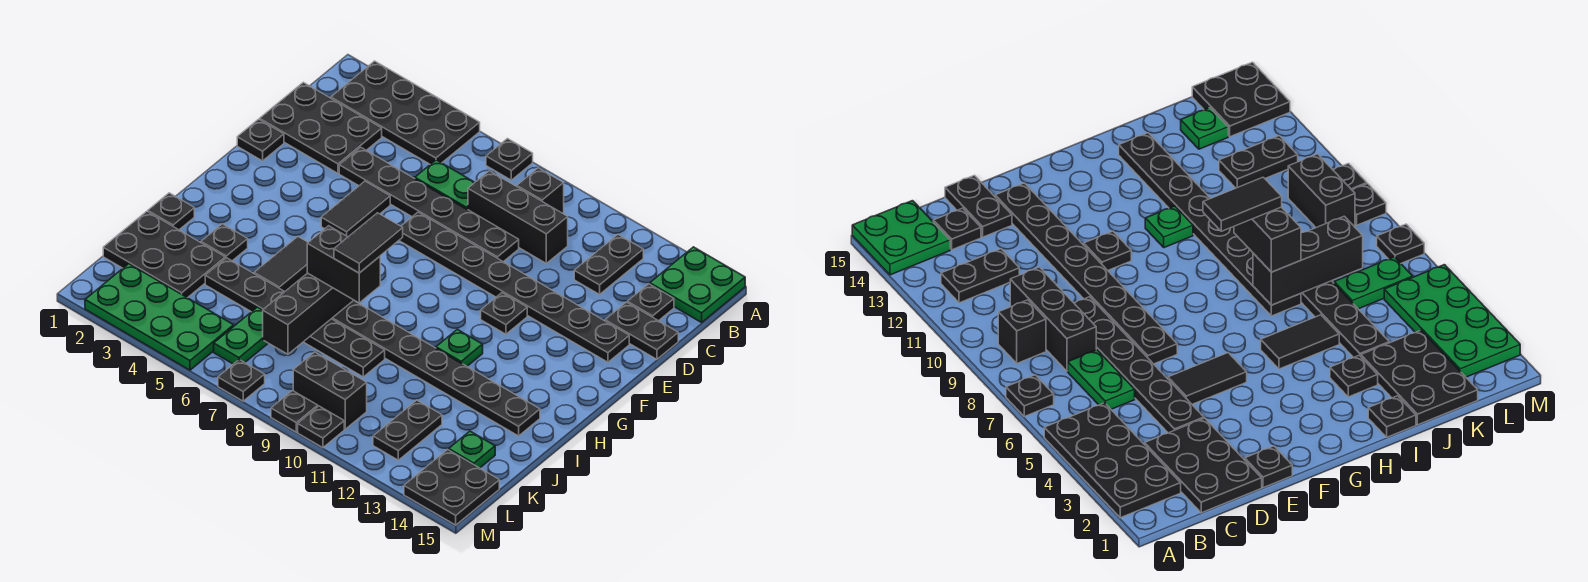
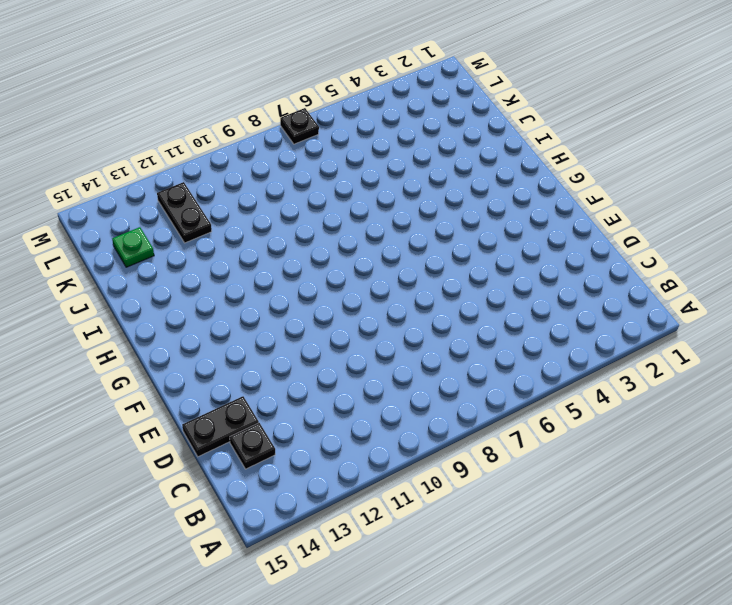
none -> black 2x4 plate [331,61,480,164]
none -> black 1x1 plate [486,139,533,180]
none -> green 2x2 plate [650,247,745,322]
none -> black 1x1 brick [517,168,564,213]

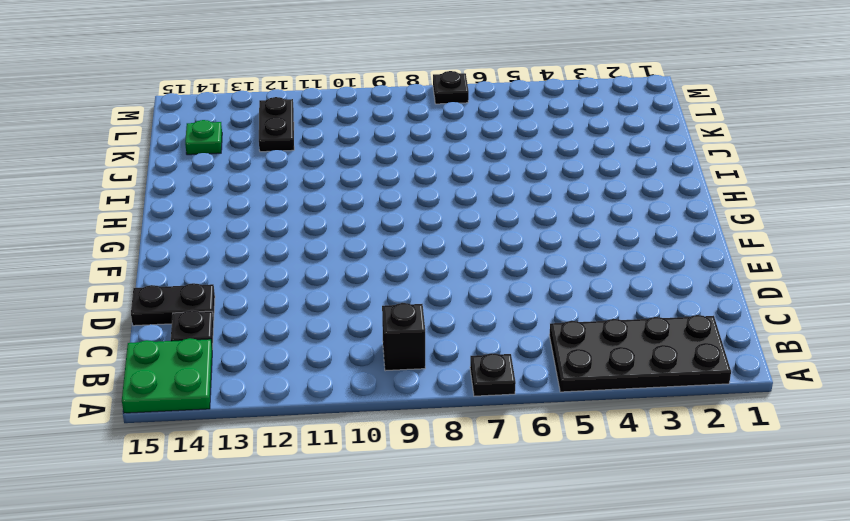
none -> black 1x2 plate [574,235,643,294]
none -> black 2x3 plate [260,82,382,173]
none -> green 1x2 plate [415,160,475,210]
none -> black 1x3 brick [468,171,568,263]

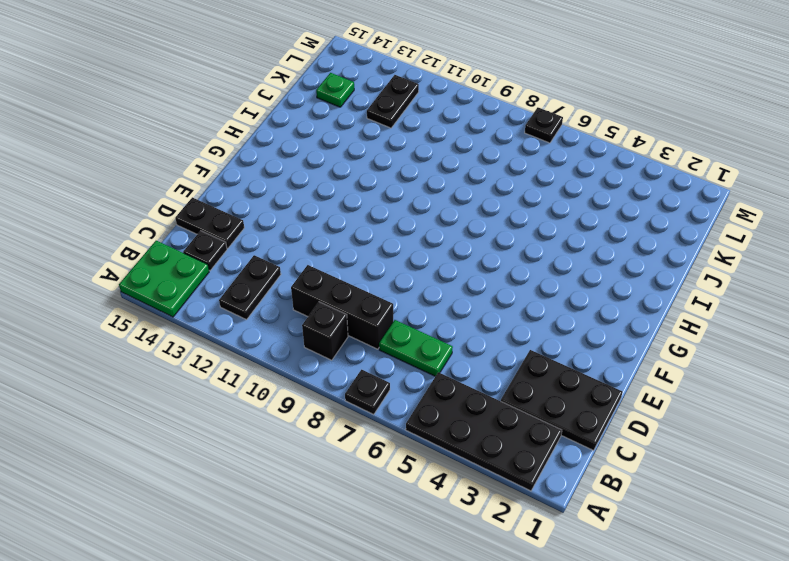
none -> black 1x6 plate [339,147,519,262]
none -> black 1x1 plate [237,119,284,161]
none -> black 1x2 tile [321,181,390,237]
none -> black 1x8 plate [399,212,629,362]

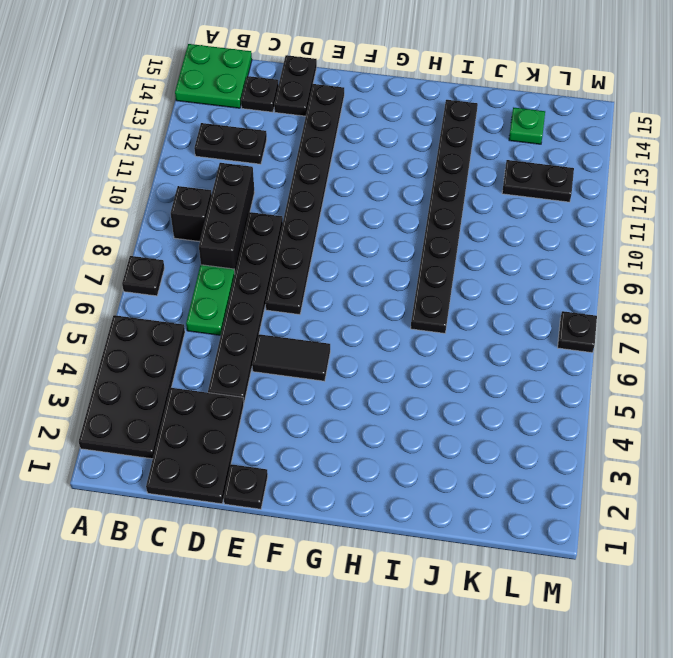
none -> black 1x1 plate [481,293,527,334]
none -> black 1x2 tile [254,237,308,291]
none -> green 1x1 plate [436,329,483,366]
none -> black 1x1 plate [148,193,194,230]

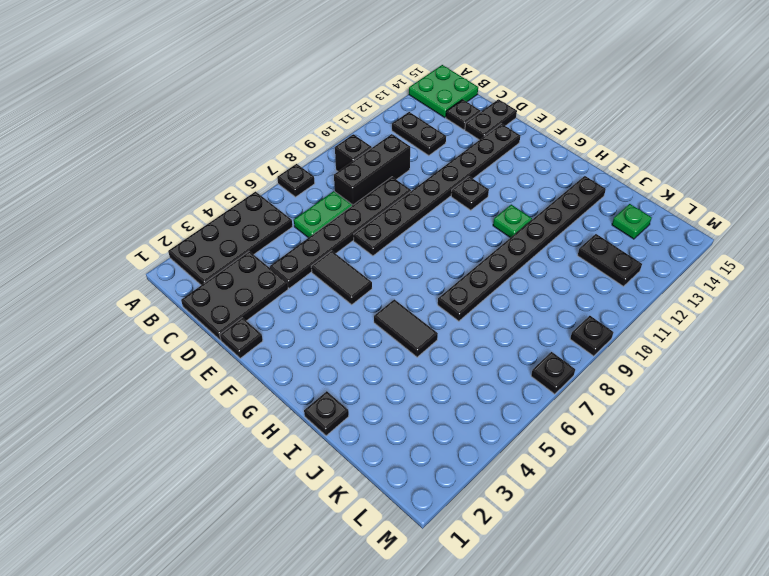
none -> black 1x1 plate [201,224,248,261]
none -> black 2x3 plate [103,212,225,298]
none -> black 1x6 plate [205,258,385,377]
none -> green 1x2 plate [214,307,268,364]

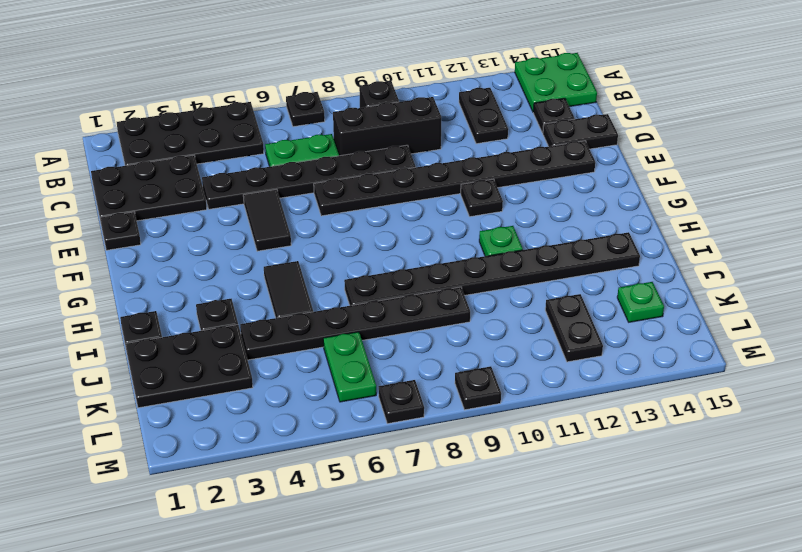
none -> green 2x4 plate [85,264,234,370]
none -> black 1x2 brick [293,352,367,429]
none -> black 2x2 plate [404,450,499,525]
none -> black 1x1 plate [298,406,344,448]

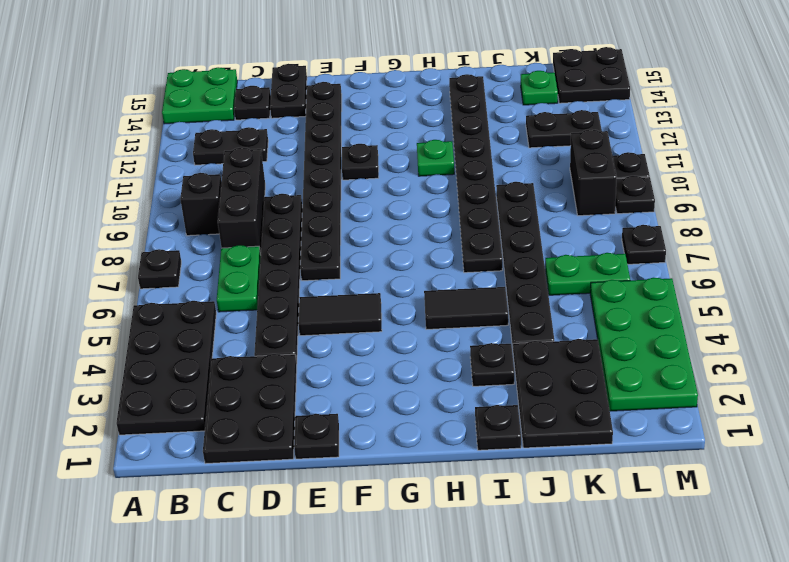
none -> black 1x3 brick [263,273,354,354]
none -> black 1x2 brick [307,226,380,303]
none -> black 1x2 tile [334,213,403,273]

